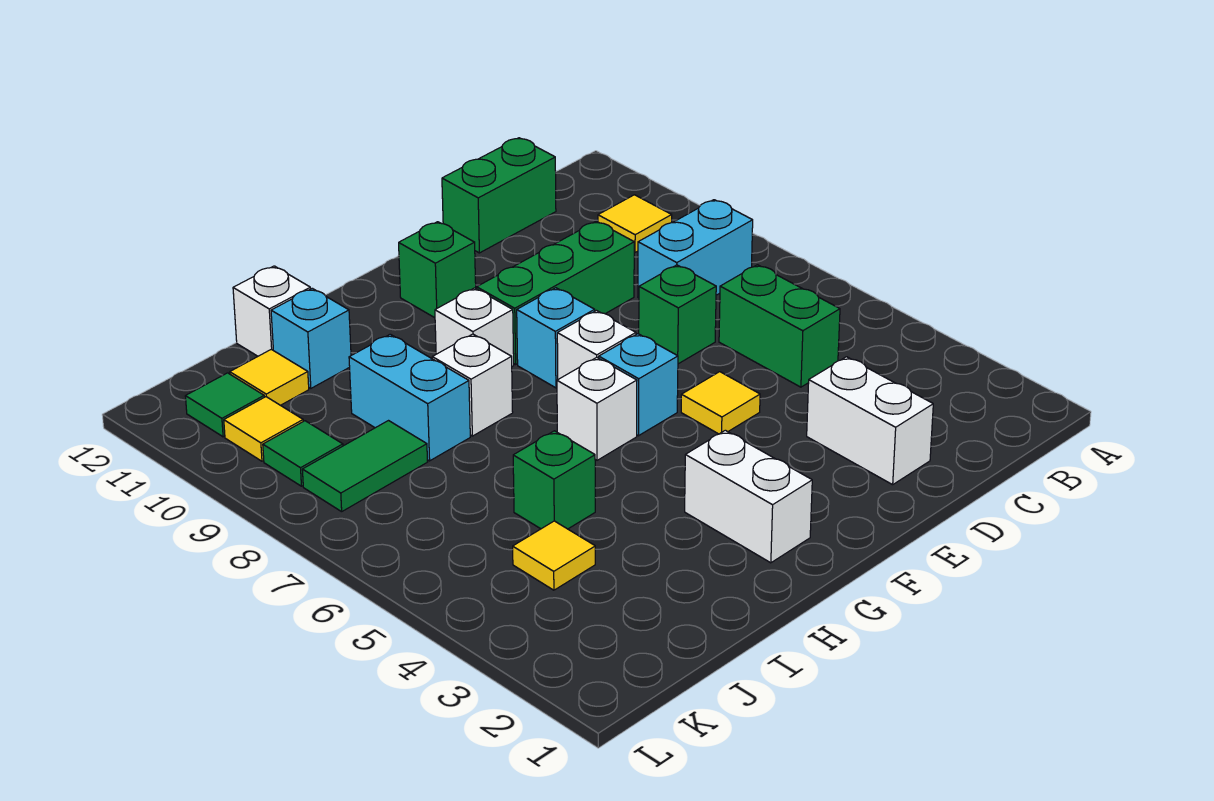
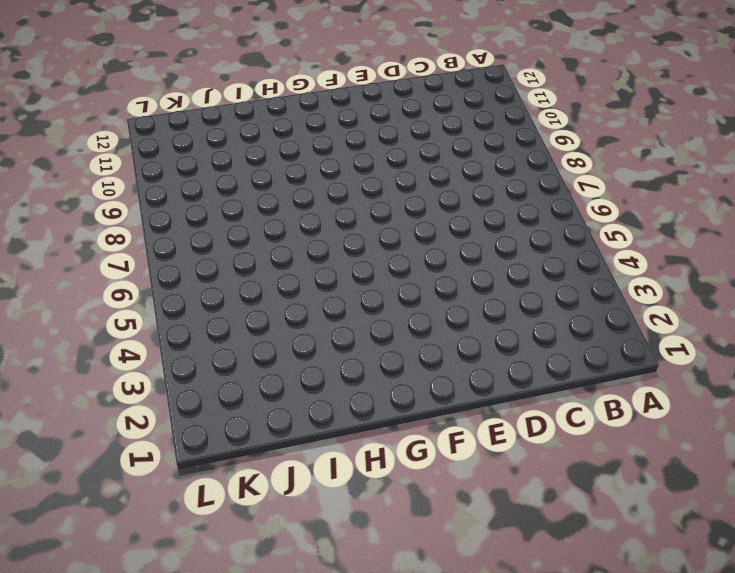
none -> cyan 1x2 brick [638,200,753,298]
none -> yellow 1x1 tile [598,195,672,252]
none -> green 1x2 brick [719,265,840,387]

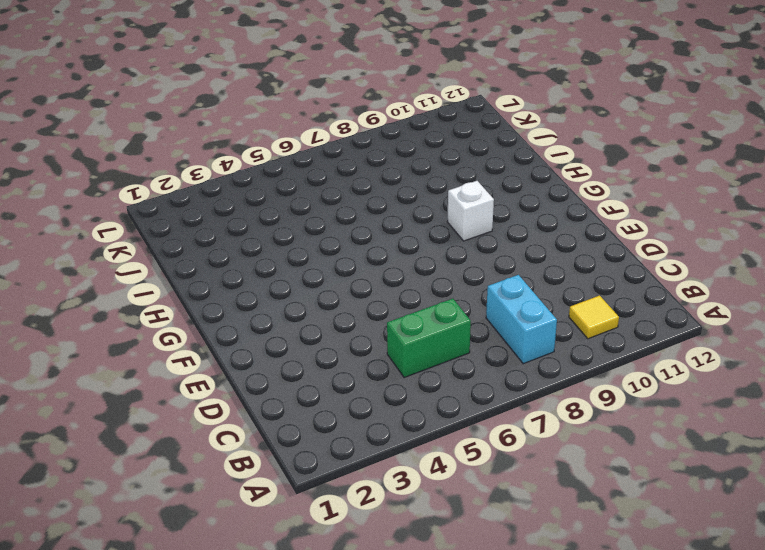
none -> green 1x2 brick [442,138,556,253]
none -> white 1x2 brick [807,357,933,485]
none -> green 1x1 brick [639,265,716,364]

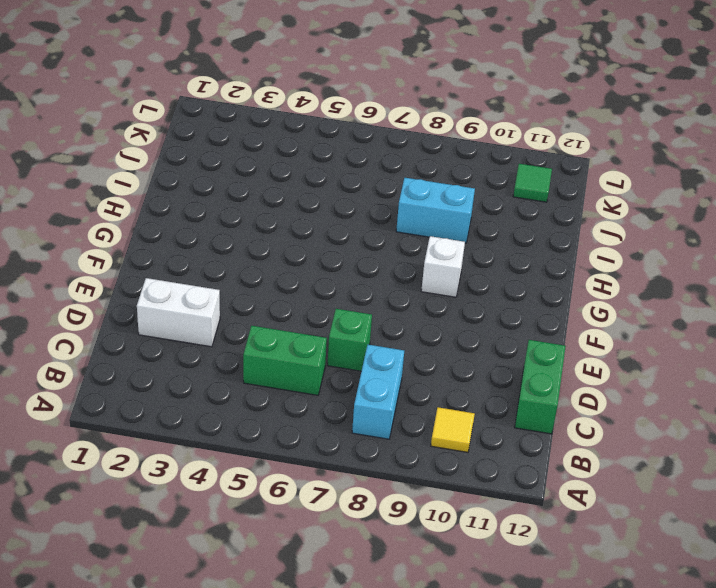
none -> green 1x3 brick [477,221,634,364]
none -> yellow 1x1 tile [681,372,760,434]
none -> cyan 1x1 brick [599,334,678,436]

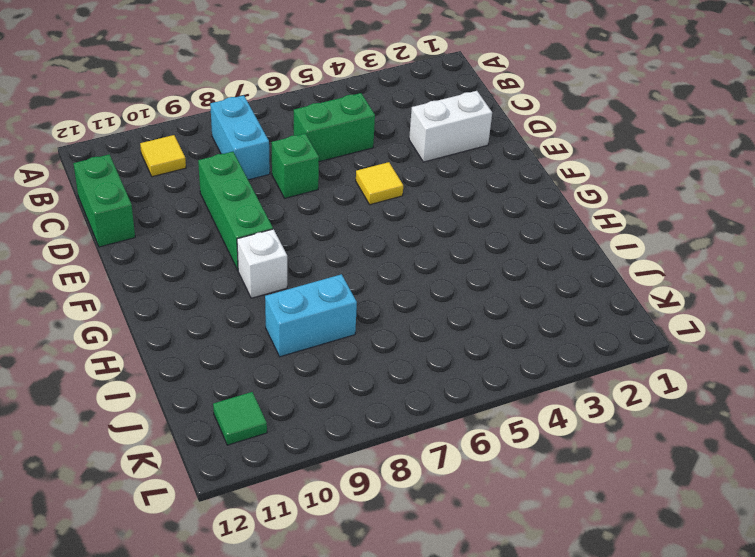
none -> cyan 1x1 brick [599,334,678,436]
none -> white 1x1 brick [557,311,636,379]
none -> cyan 1x1 brick [517,288,595,388]

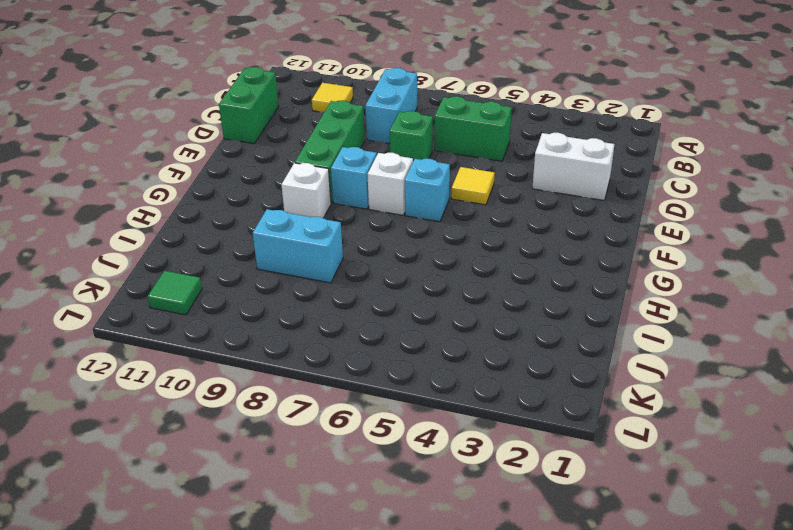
none -> green 1x1 brick [399,222,476,318]
none -> white 1x2 brick [685,430,812,563]
none -> white 1x1 brick [557,357,637,460]

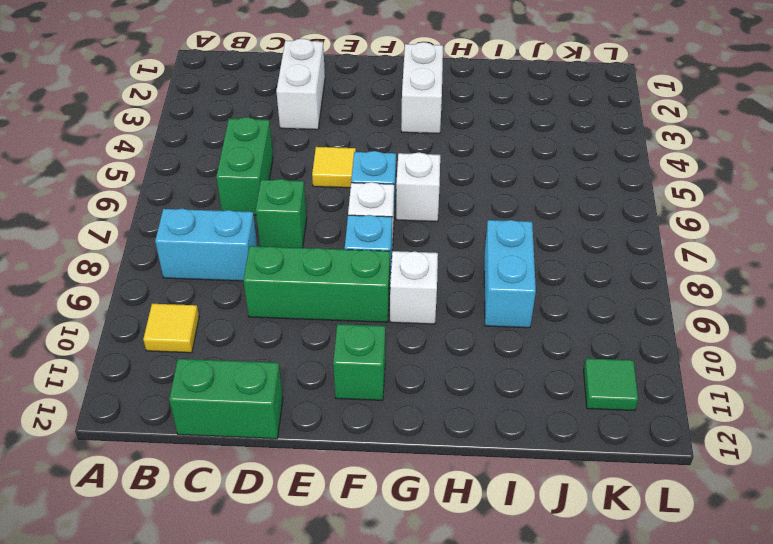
none -> white 1x1 brick [432,334,513,436]
none -> green 1x1 brick [513,431,595,529]
none -> cyan 1x1 brick [271,288,351,388]

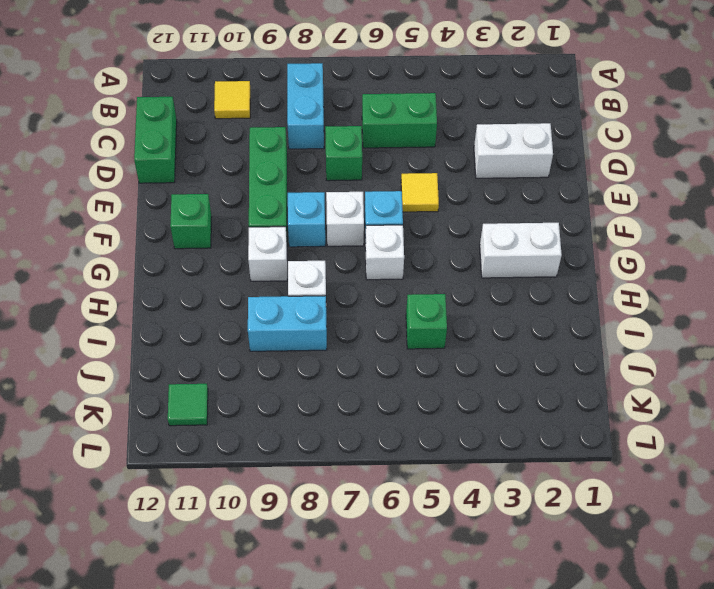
none -> cyan 1x1 brick [271,288,351,388]
none -> white 1x1 brick [233,266,310,356]
none -> yellow 1x1 tile [513,521,595,590]

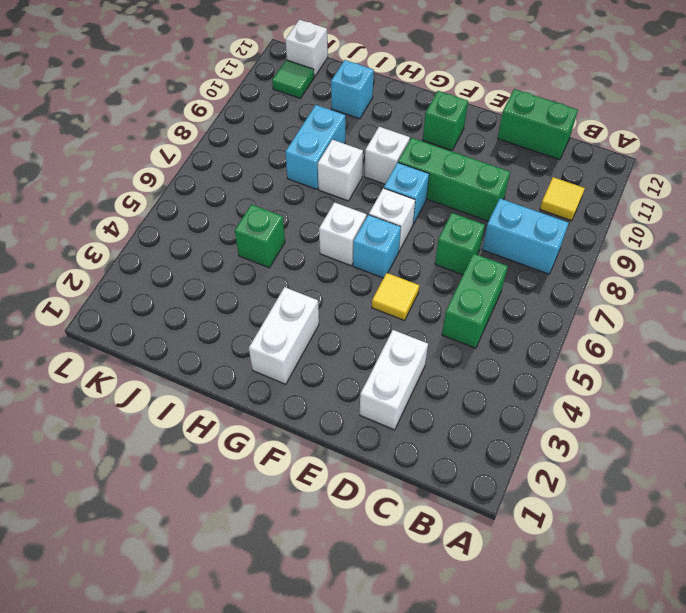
white 1x1 brick [285,20,328,77] -> white 1x1 brick moved to [233,266,310,356]
none -> yellow 1x1 tile [513,521,595,590]
none -> green 1x2 tile [302,421,427,512]
none -> yellow 1x1 tile [230,349,309,405]

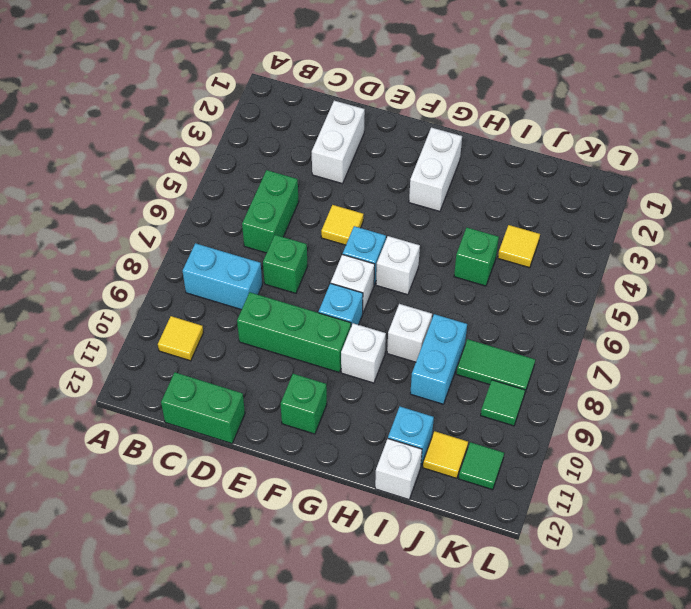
none -> yellow 1x1 tile [224,397,303,461]

